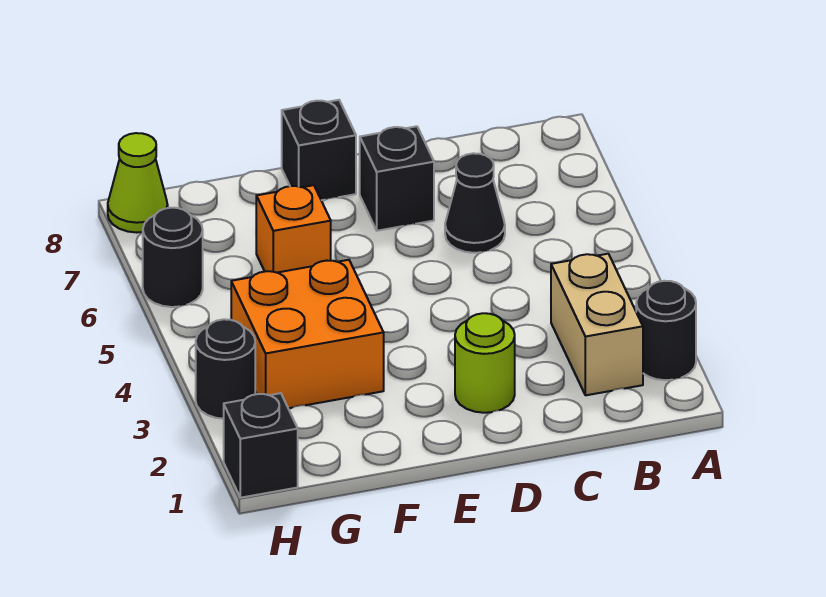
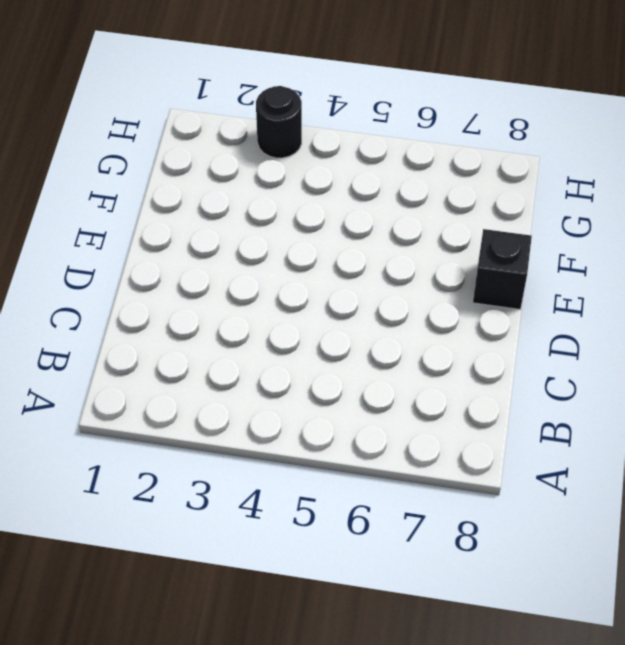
none -> black 1x1 round brick [636,281,696,380]
none -> tan 1x2 brick [551,254,643,395]
none -> black 1x1 cone [445,153,505,253]

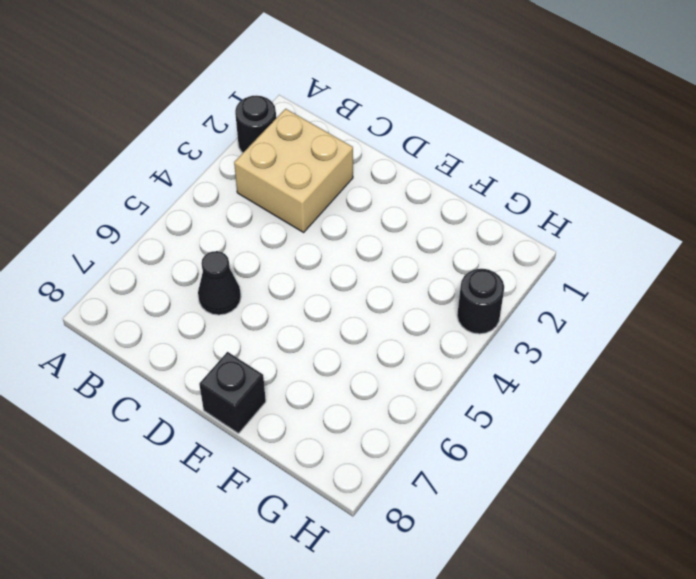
tan 2x2 brick [234,109,353,232] -> tan 1x2 brick [551,254,643,395]
none -> lime 1x1 round brick [455,313,515,413]
none -> black 1x1 brick [360,126,434,231]
none -> orange 2x2 brick [231,260,384,408]

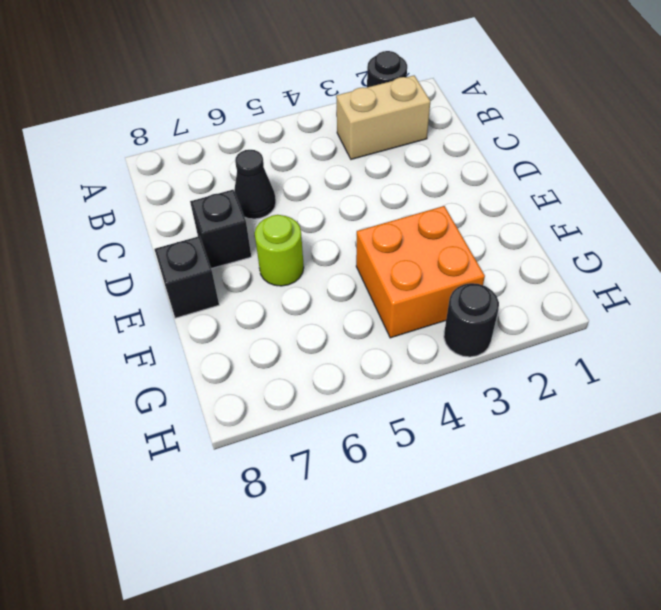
lime 1x1 round brick [255,215,304,286] -> lime 1x1 round brick moved to [455,313,515,413]
none -> orange 1x1 brick [256,185,331,273]
none -> black 1x1 brick [224,393,298,498]
none -> black 1x1 round brick [143,208,203,307]

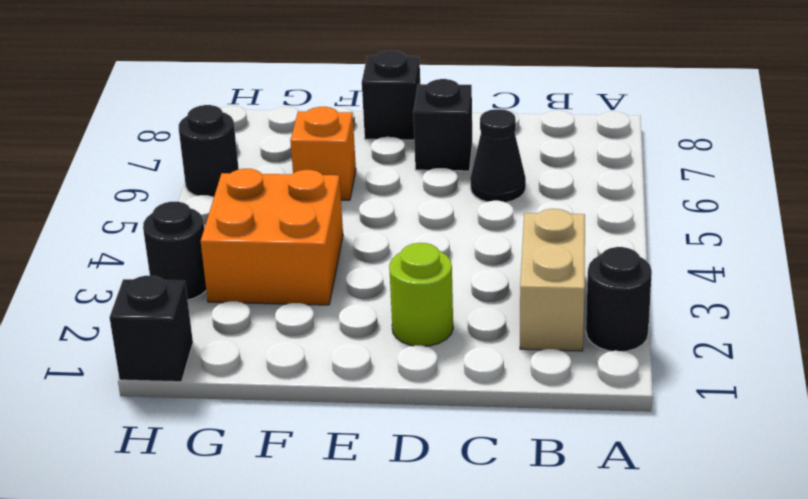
none -> lime 1x1 cone [108,133,168,233]

